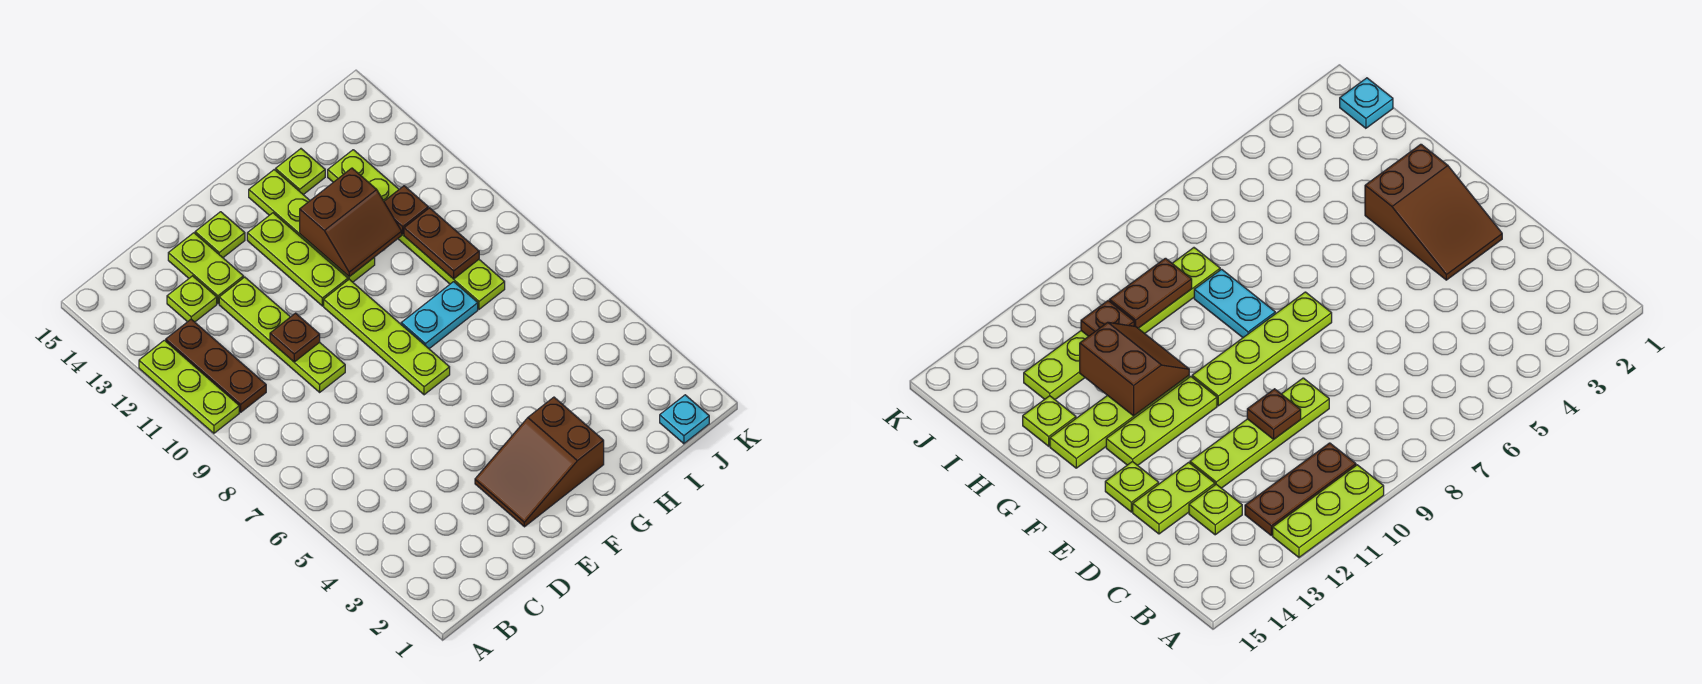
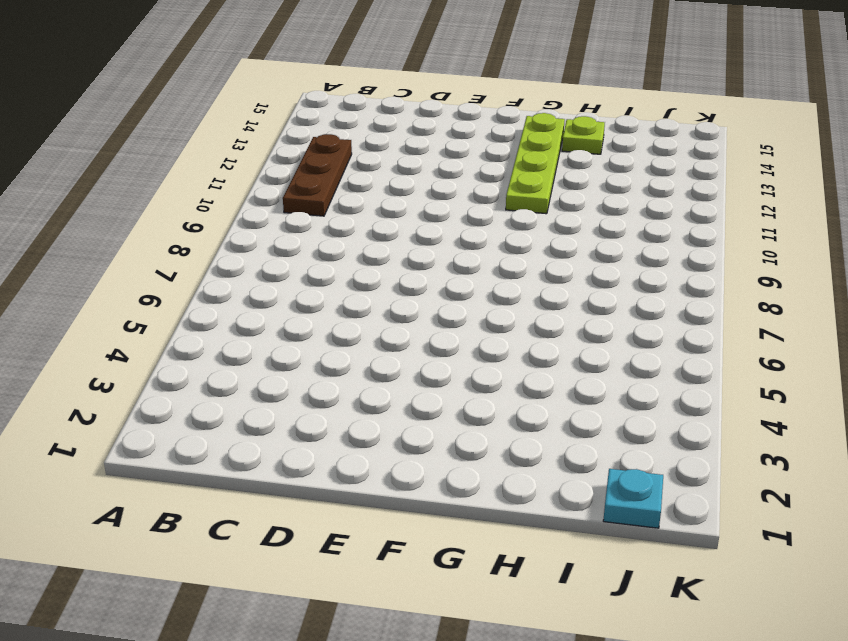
none -> lime 1x3 plate [139,340,239,433]
none -> lime 1x1 plate [167,276,217,322]
none -> lime 1x4 plate [219,277,345,392]

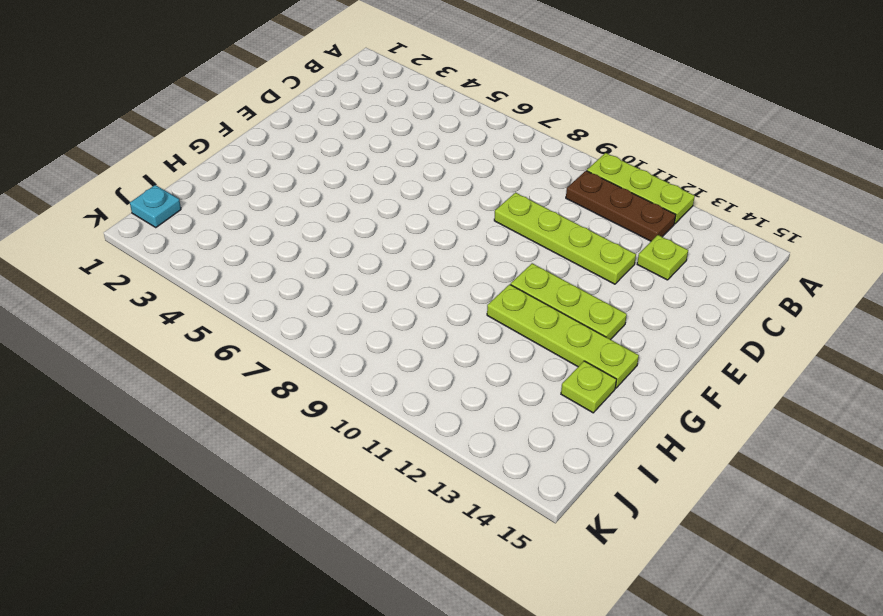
none -> lime 1x2 plate [168,233,244,304]
none -> brown 2x3 slope [475,397,604,527]
none -> lime 1x1 plate [195,212,245,258]

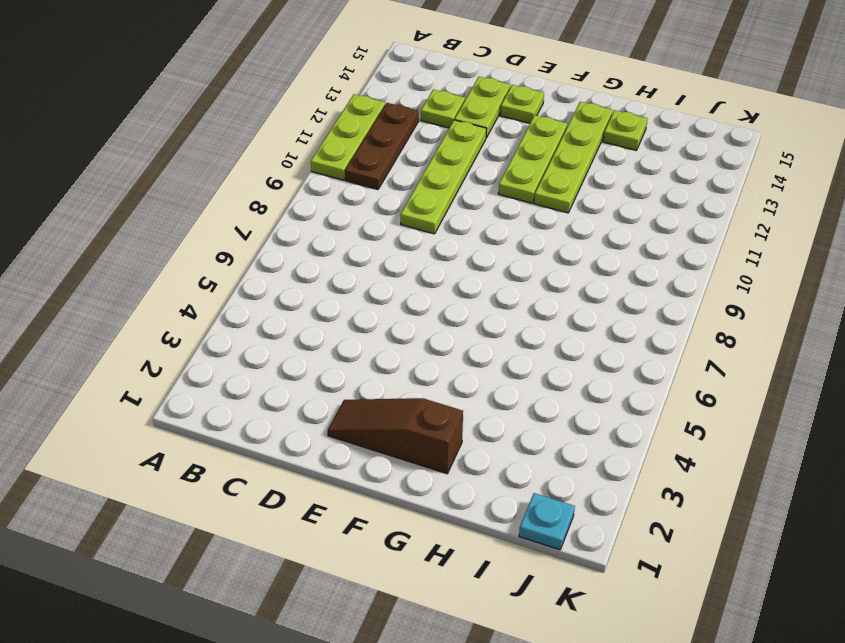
brown 1x3 slope [328,398,463,474] -> brown 2x3 slope [475,397,604,527]
none -> lime 1x4 plate [324,279,450,395]
none -> cyan 1x2 plate [401,282,478,349]
none -> lime 1x6 plate [328,150,505,309]

